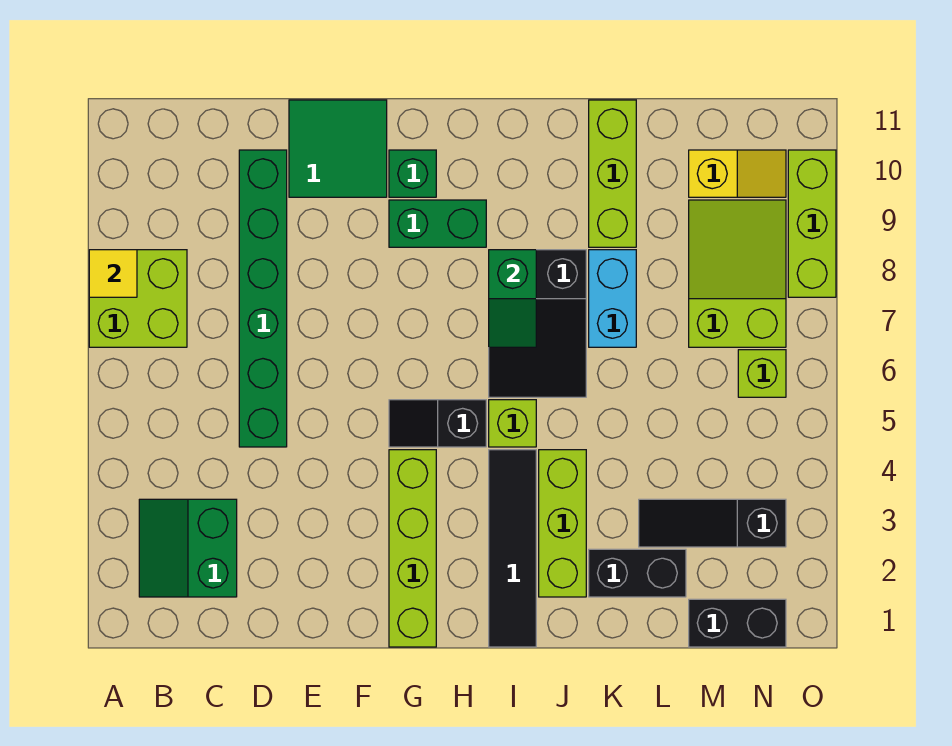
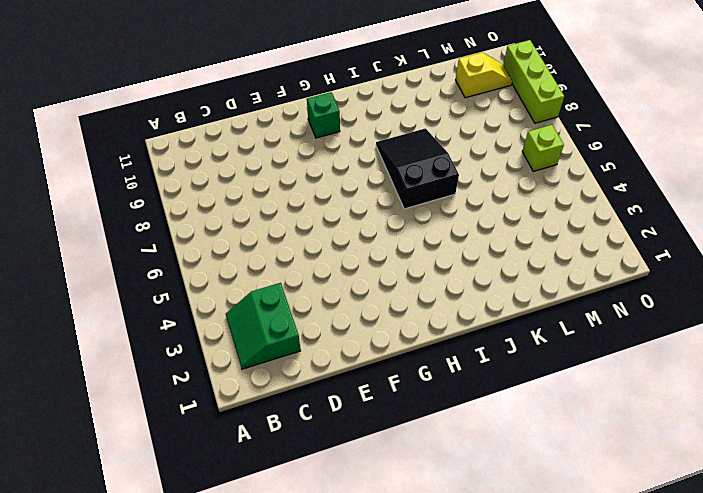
black 2x3 slope [376,129,459,209] -> black 2x3 slope turned to [489,250,586,397]
none -> lime 2x2 brick [89,250,187,347]
none -> green 1x6 brick [239,150,287,447]
none -> green 2x2 tile [289,100,387,197]

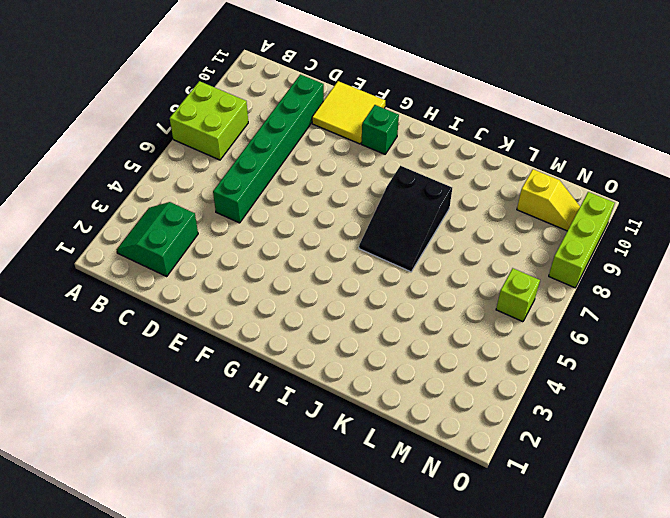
yellow 2x2 tile [312,81,385,144] -> green 2x2 tile [289,100,387,197]
none -> lime 1x4 brick [389,450,436,647]
none -> black 1x2 slope [389,400,486,447]
none -> green 1x2 brick [389,200,486,247]

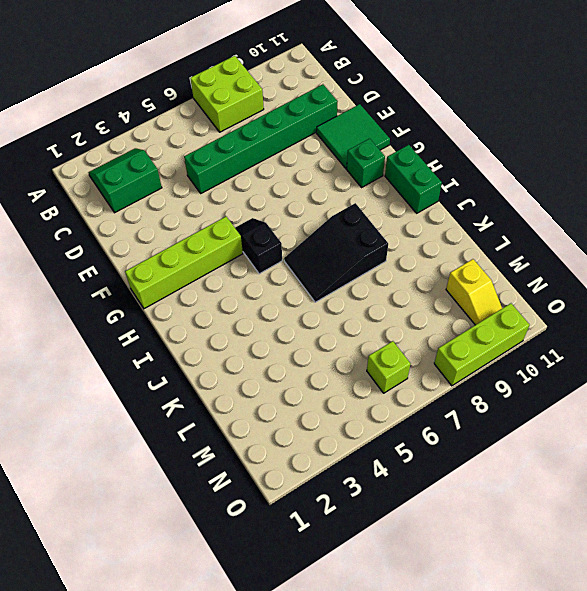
green 1x2 brick [385,145,442,213] -> green 1x2 brick moved to [389,200,486,247]
none -> black 1x4 tile [489,450,536,647]
none -> lime 1x1 brick [489,400,536,447]
none -> lime 1x3 brick [539,450,586,597]

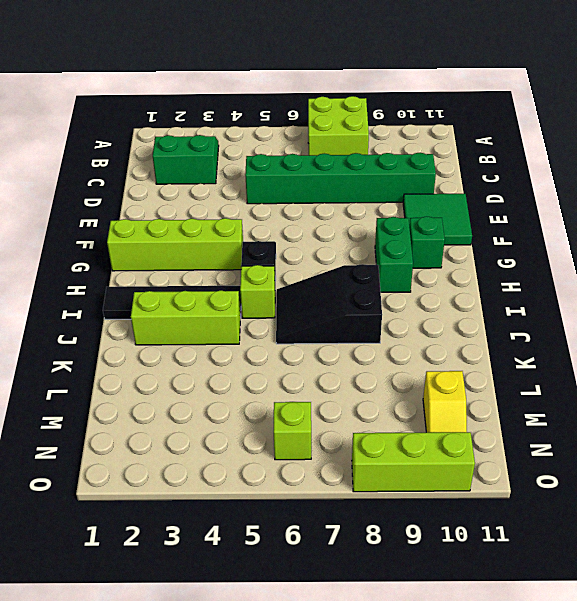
none -> black 1x2 brick [589,549,686,597]
none -> cyan 1x2 brick [589,250,636,347]
none -> lime 1x3 brick [589,100,636,247]

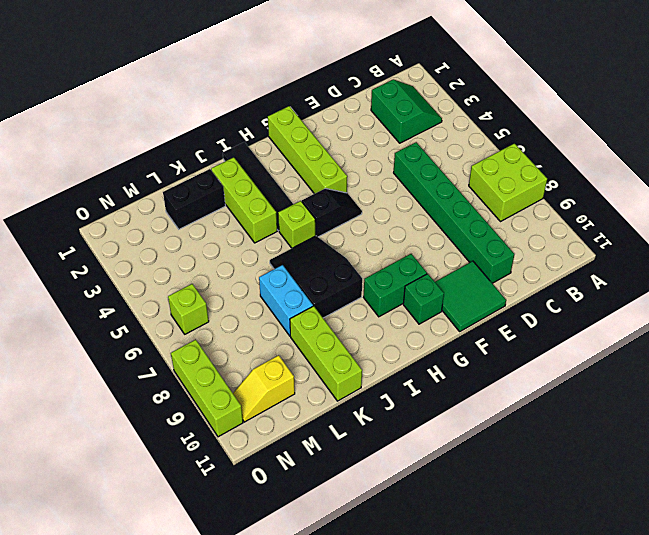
none -> black 1x3 slope [639,499,786,547]
none -> black 1x2 brick [689,599,786,647]
none -> lime 2x3 slope [689,200,786,347]

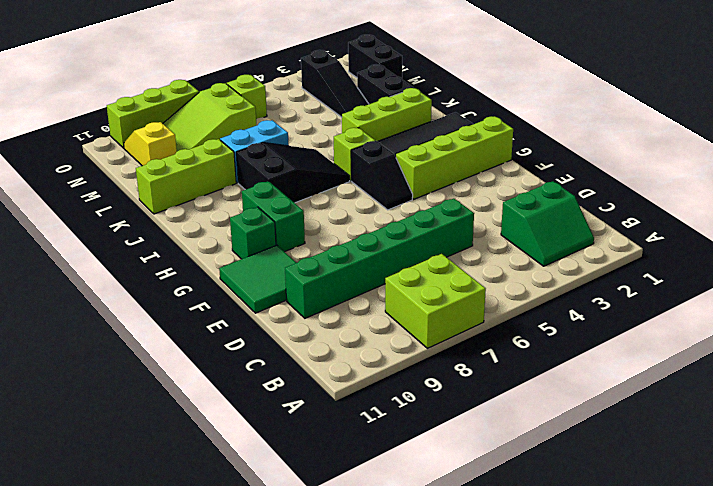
none -> yellow 1x1 tile [89,250,137,297]
none -> green 1x2 slope [489,250,536,347]

